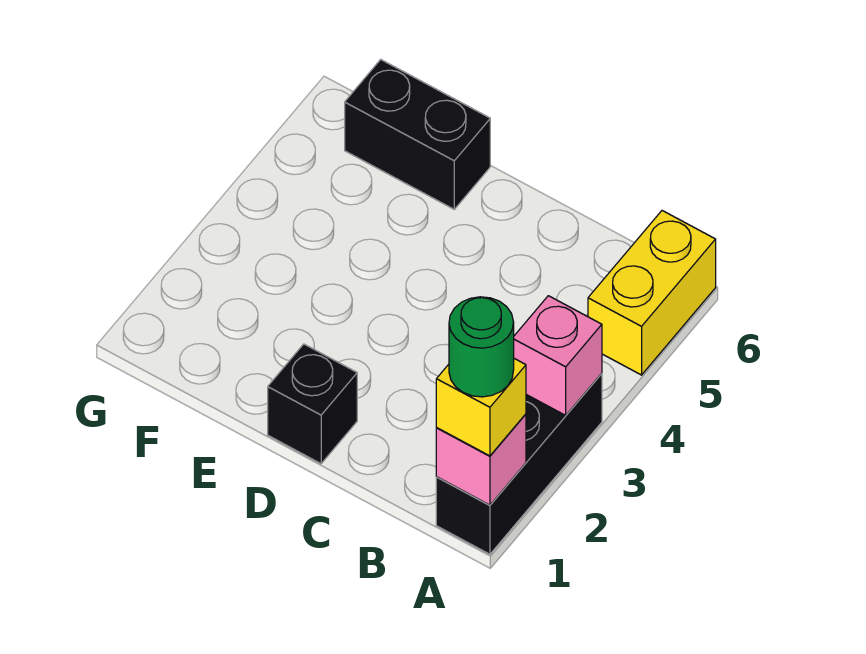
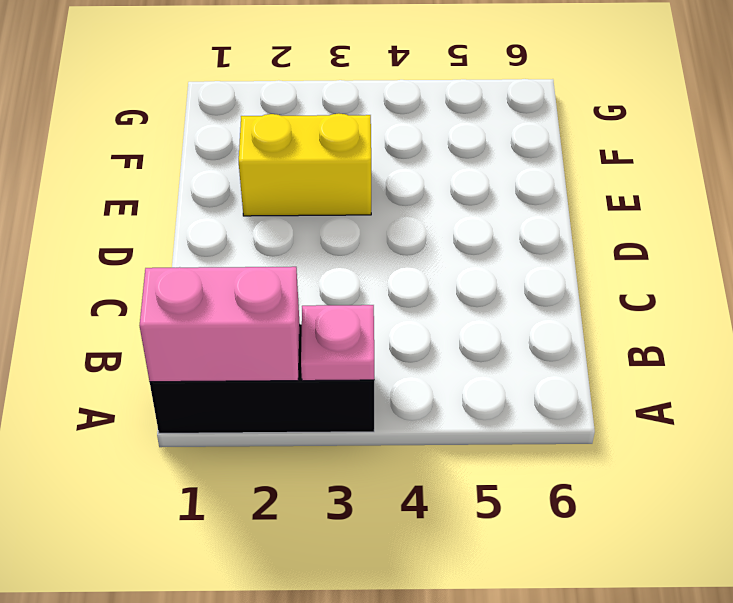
pink 1x2 brick [140,267,300,382] -> pink 1x1 brick [436,414,526,505]
pink 1x1 plate [301,305,374,381] -> pink 1x1 brick [514,296,602,415]
yellow 1x2 brick [239,113,371,216] -> yellow 1x2 brick moved to [588,211,716,375]
none -> black 1x1 brick [268,344,357,464]
none -> black 1x2 brick [345,60,490,209]

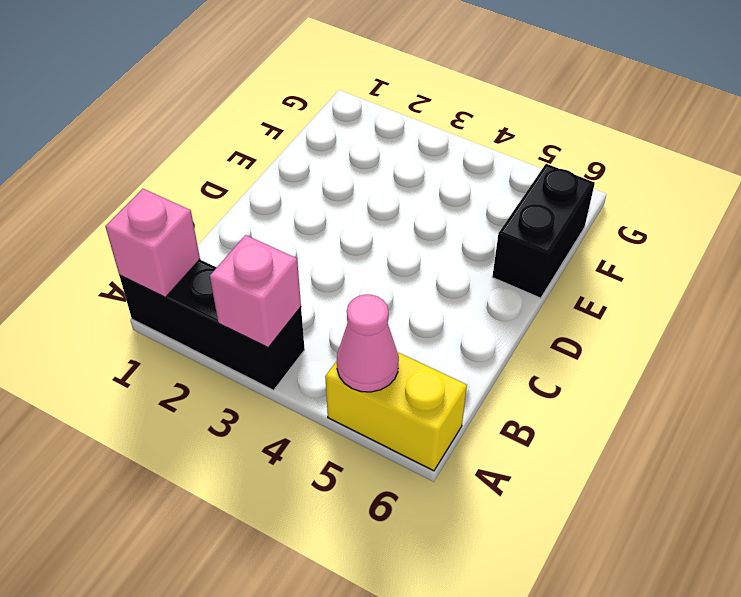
pink 1x1 cone [337,295,399,392] -> none
none -> black 1x1 brick [268,344,357,464]
none -> yellow 1x1 brick [436,359,526,456]

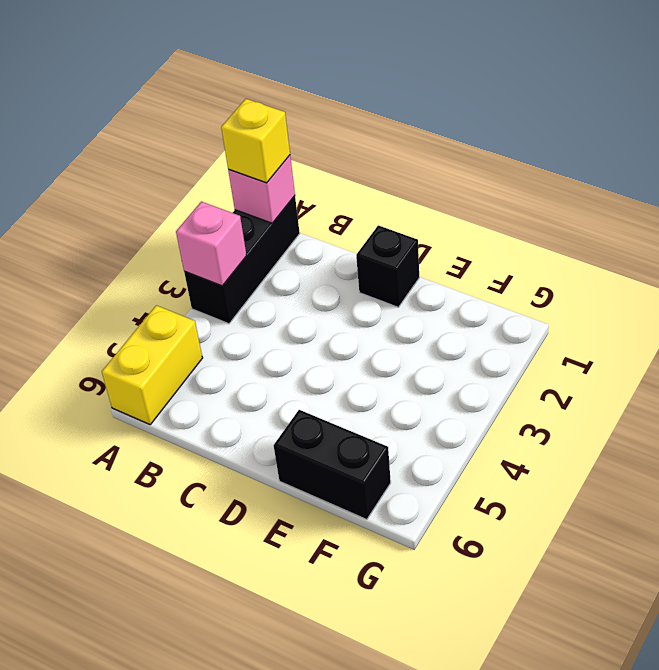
none -> green 1x1 round brick [449,297,514,397]

